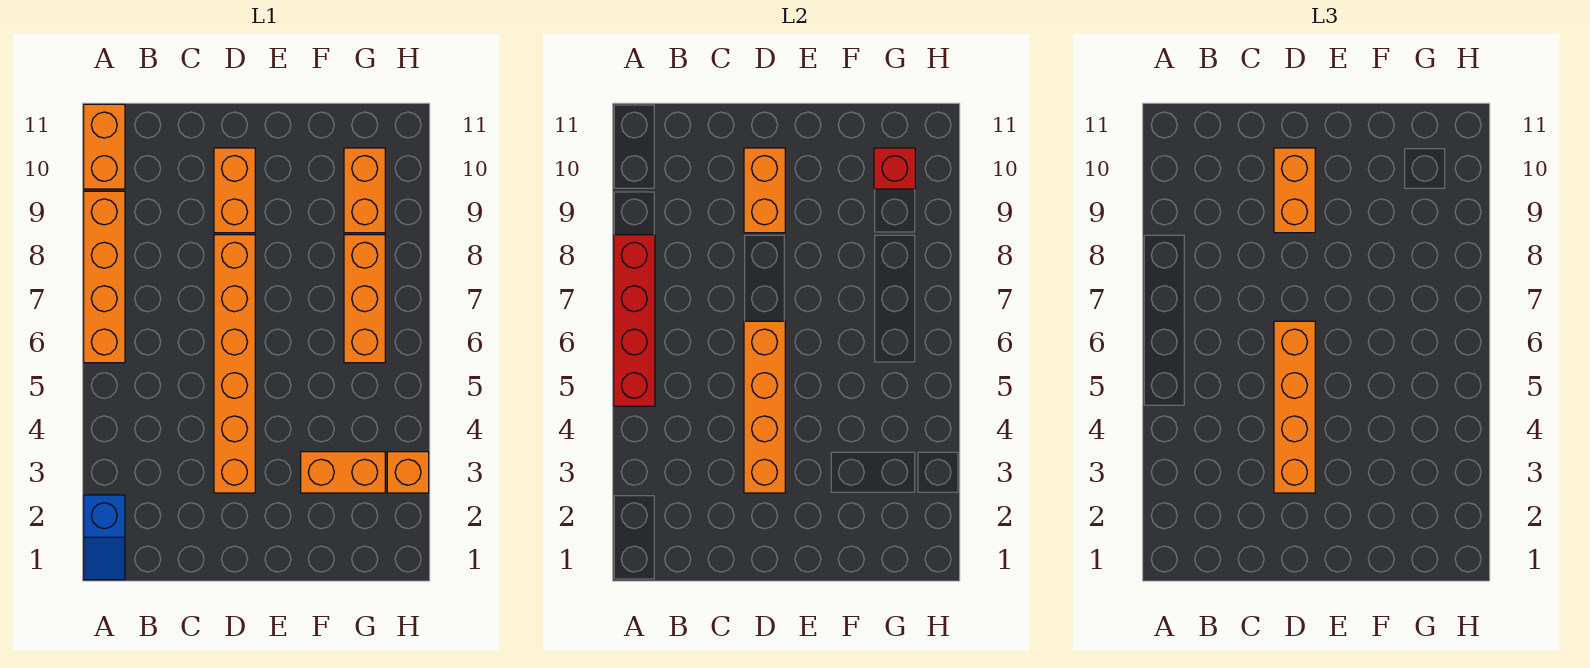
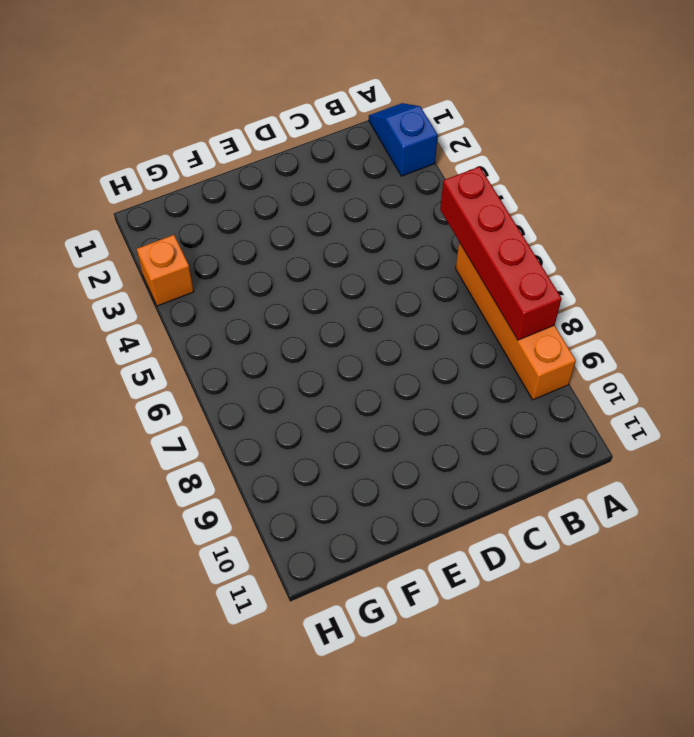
none -> orange 1x2 brick [84,104,125,189]
none -> orange 1x6 brick [214,235,255,493]
none -> orange 1x2 brick [214,148,255,233]

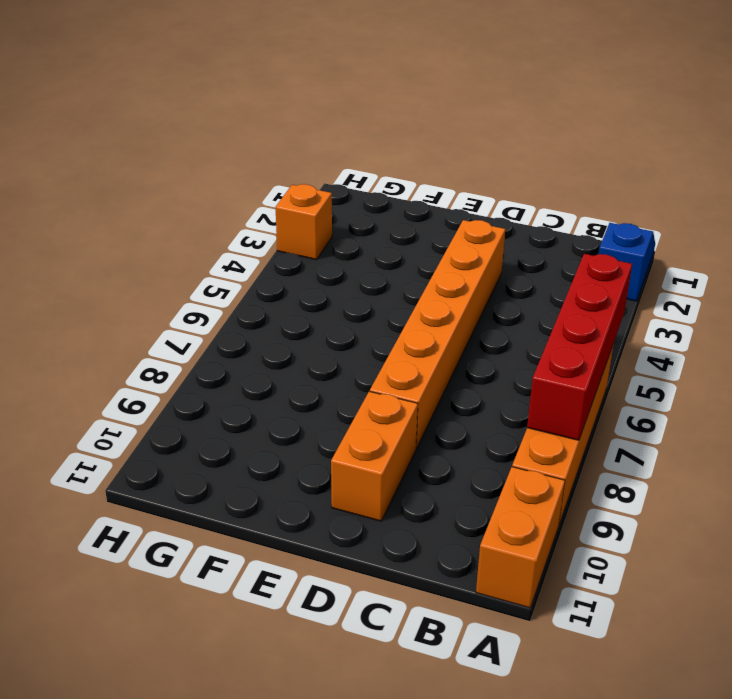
none -> orange 1x2 brick [301,452,385,493]
none -> orange 1x3 brick [344,235,385,363]
none -> orange 1x2 brick [344,148,385,233]

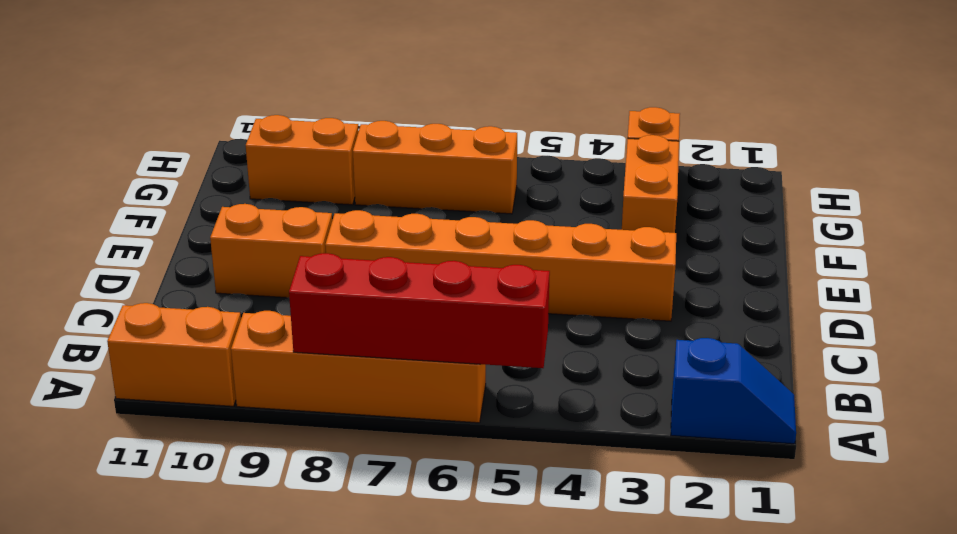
none -> orange 1x4 brick [744,321,785,493]
none -> orange 1x2 brick [744,148,785,233]
none -> red 1x1 brick [874,148,915,189]

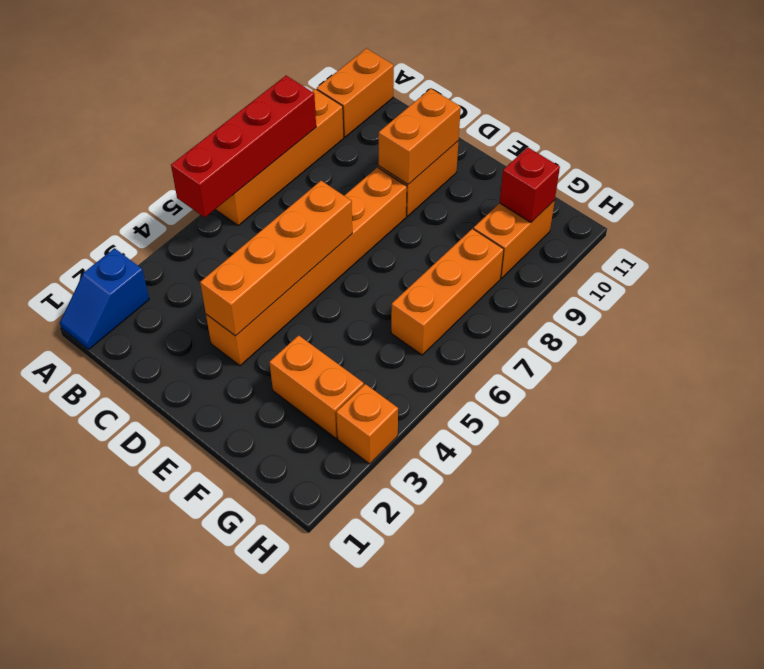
none -> orange 1x4 brick [1274,321,1315,493]
none -> orange 1x2 brick [1274,148,1315,233]

